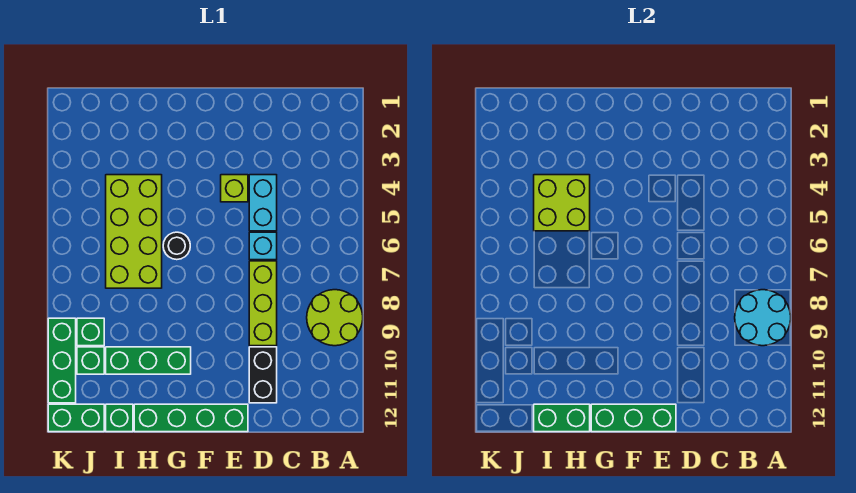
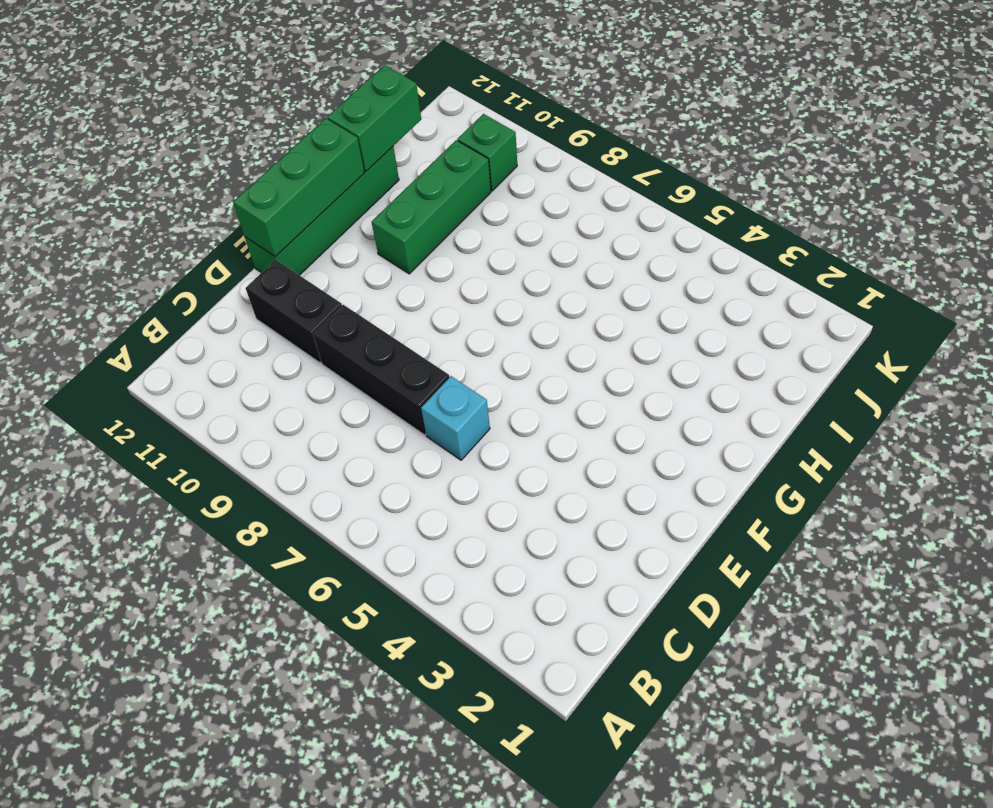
black 1x3 brick [313,305,449,435] -> lime 1x3 brick [249,261,277,346]
none -> lime 2x2 round brick [307,290,363,346]
none -> cyan 1x2 brick [249,175,277,231]
none -> lime 1x1 brick [221,175,248,202]

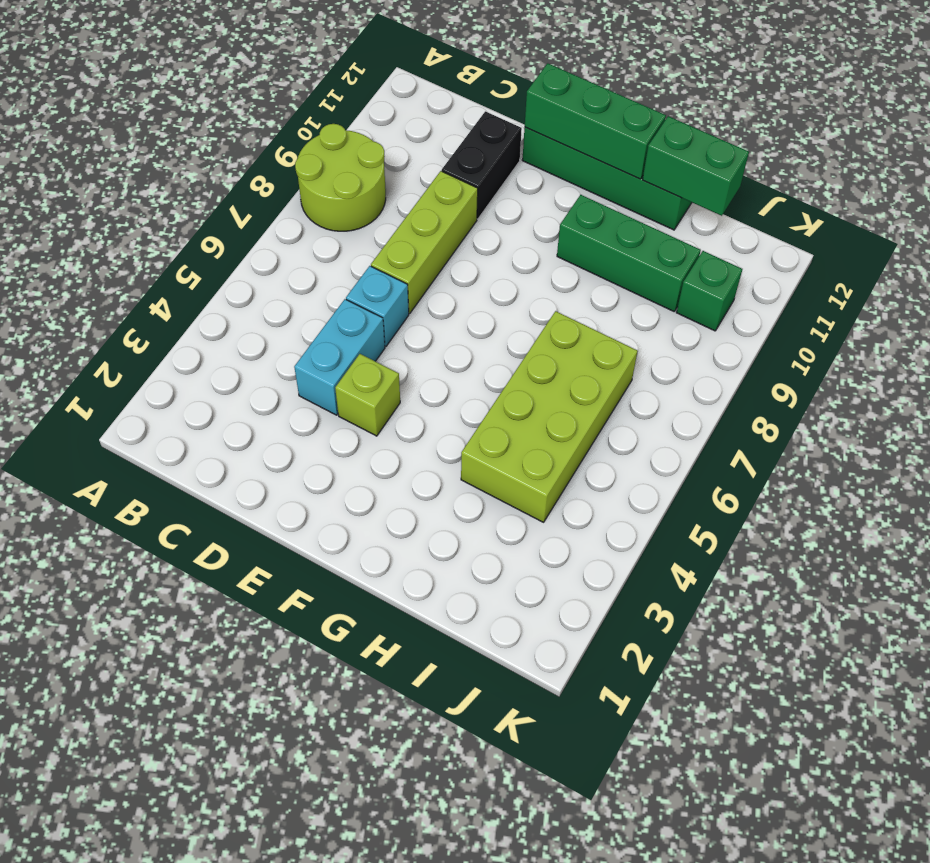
none -> black 1x1 round brick [163,232,190,260]
none -> green 1x1 brick [106,404,133,432]
none -> green 1x1 brick [77,318,104,346]

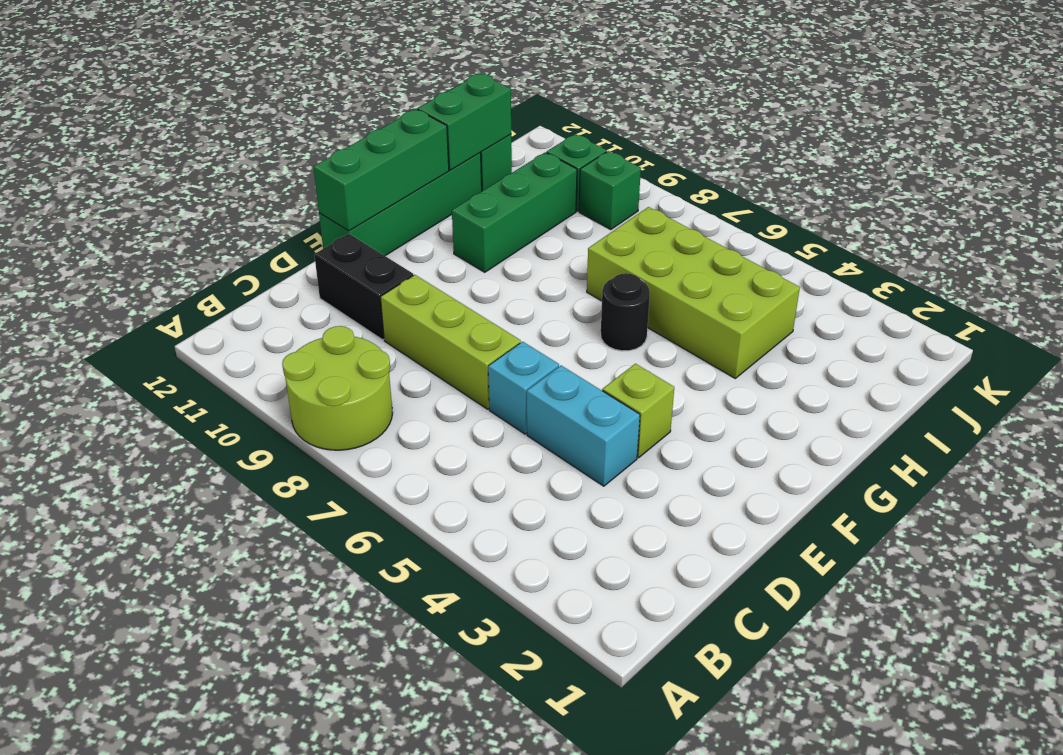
none -> green 1x2 brick [48,404,104,432]
none -> green 1x3 brick [48,318,76,403]
none -> cyan 2x2 round brick [735,290,791,346]

